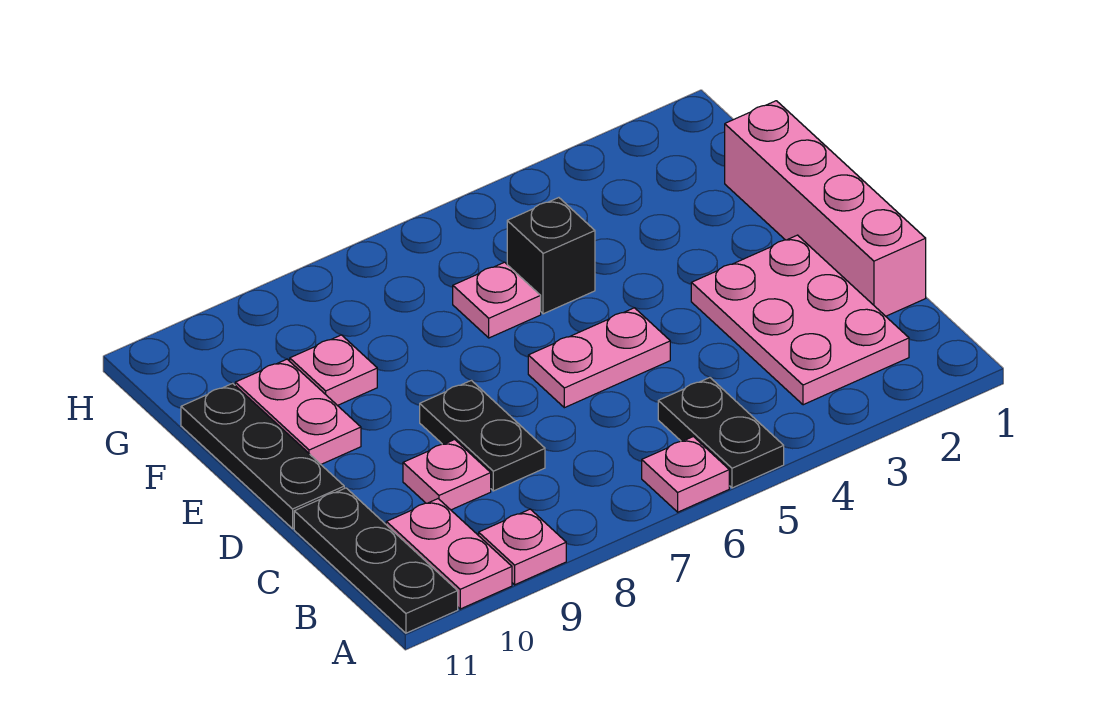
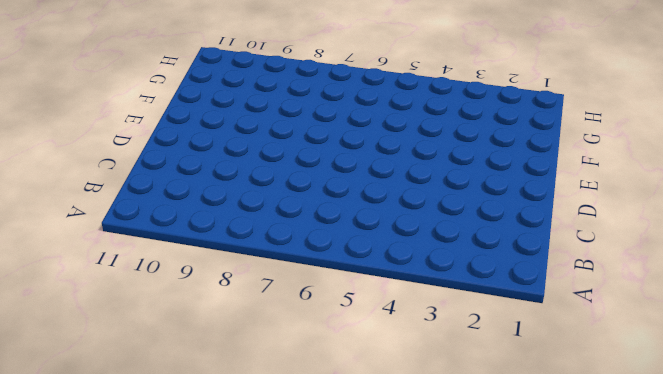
none -> black 1x2 plate [658,377,784,488]
none -> pink 1x1 plate [642,437,729,512]
none -> pink 1x1 plate [479,509,566,585]

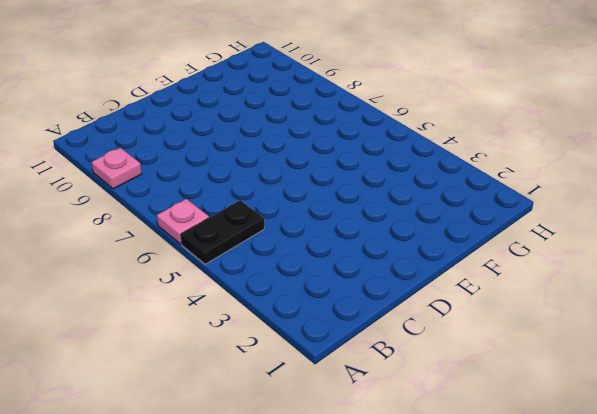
none -> pink 1x2 plate [386,499,512,609]
none -> black 1x3 plate [294,488,458,633]
none -> pink 2x3 plate [691,235,909,405]

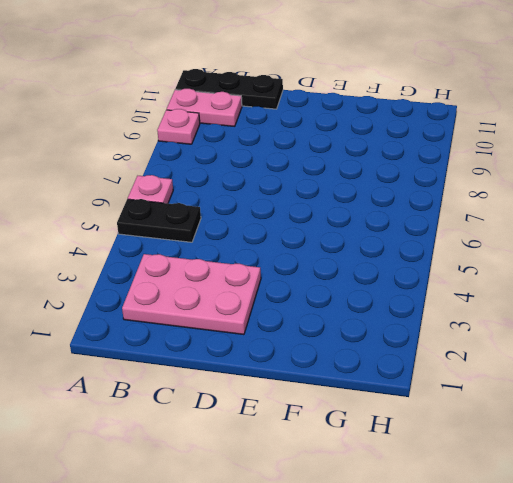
none -> pink 1x4 brick [725,101,926,316]
none -> black 1x2 plate [420,380,545,491]
none -> pink 1x1 plate [403,440,491,510]

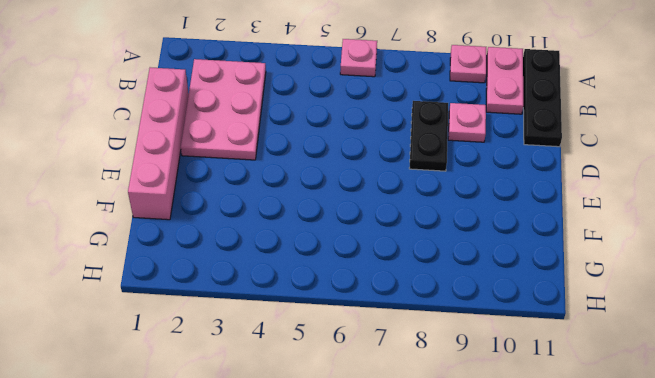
none -> black 1x2 plate [658,377,784,488]
none -> pink 1x2 plate [528,308,670,408]
none -> black 1x3 plate [181,383,344,529]

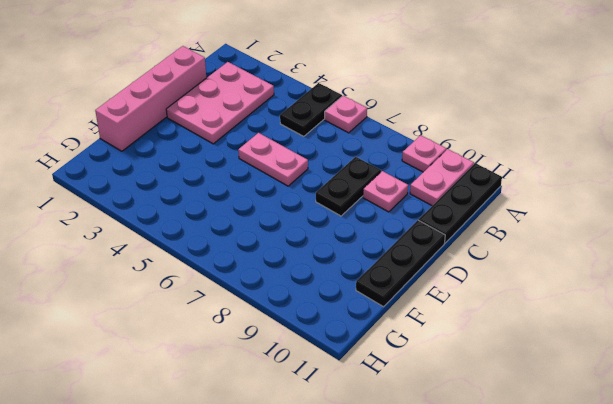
none -> pink 1x2 plate [235,359,361,464]
none -> black 1x1 brick [507,198,595,314]
none -> pink 1x1 plate [453,262,541,338]

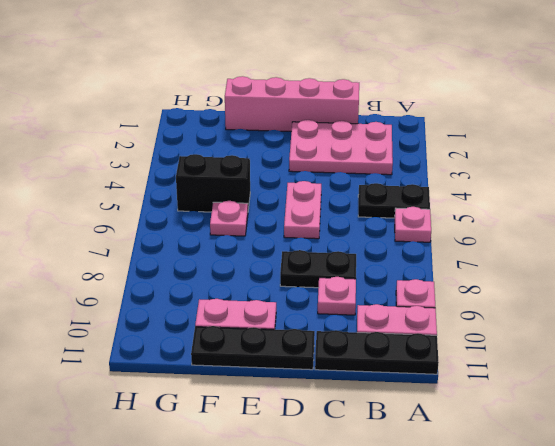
black 1x2 brick [176,154,250,212] -> black 1x1 brick [507,198,595,314]
none -> pink 1x1 plate [290,335,377,406]

